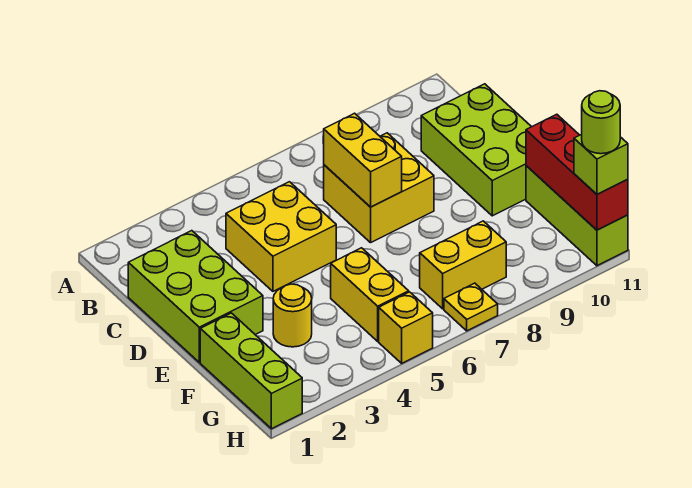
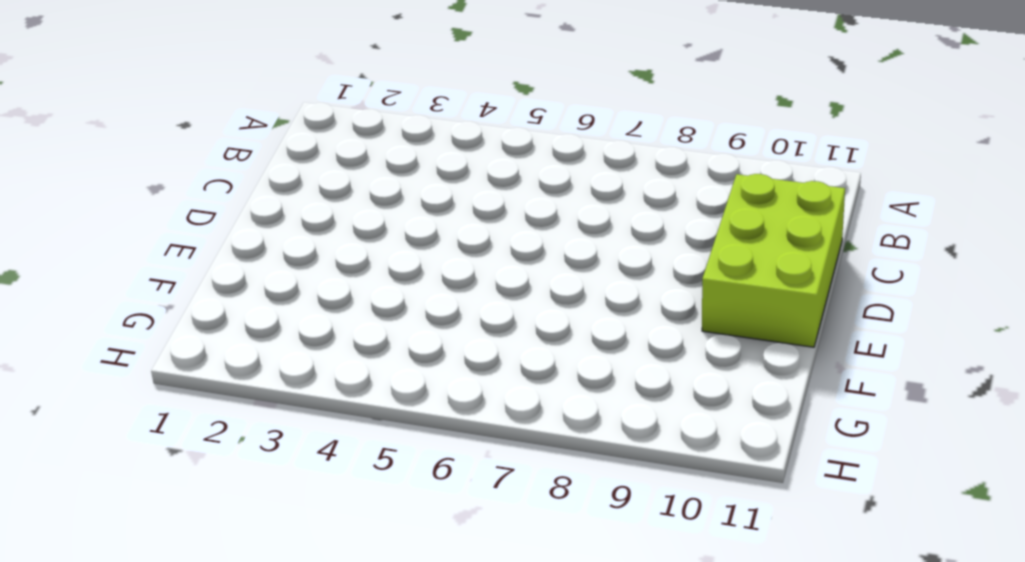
none -> lime 2x3 brick [128,231,263,362]
none -> yellow 2x2 brick [226,182,336,291]
none -> yellow 2x2 brick [324,133,434,243]

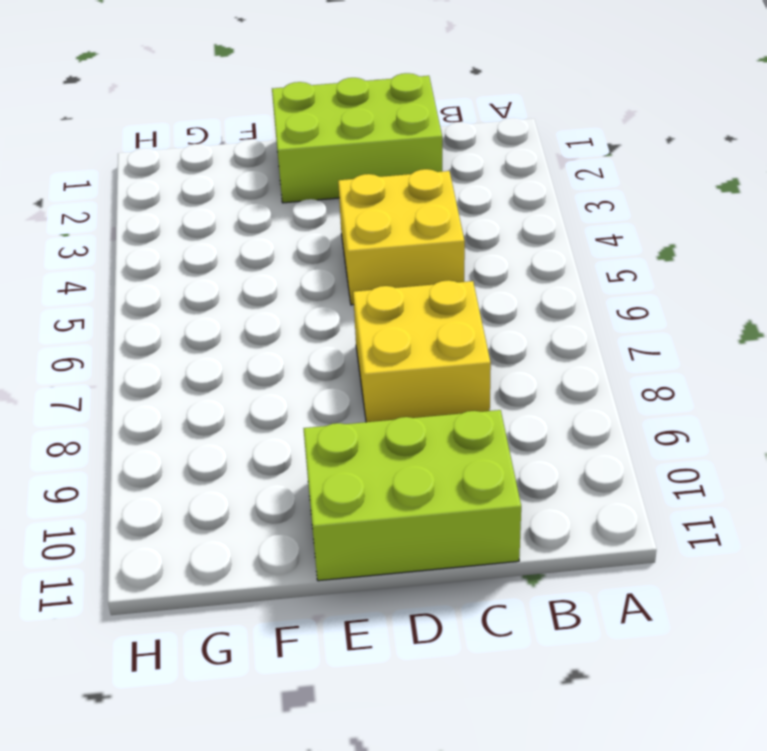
none -> lime 1x3 brick [200,313,302,429]
none -> yellow 1x1 round brick [273,284,312,347]
none -> yellow 1x2 brick [331,248,409,341]

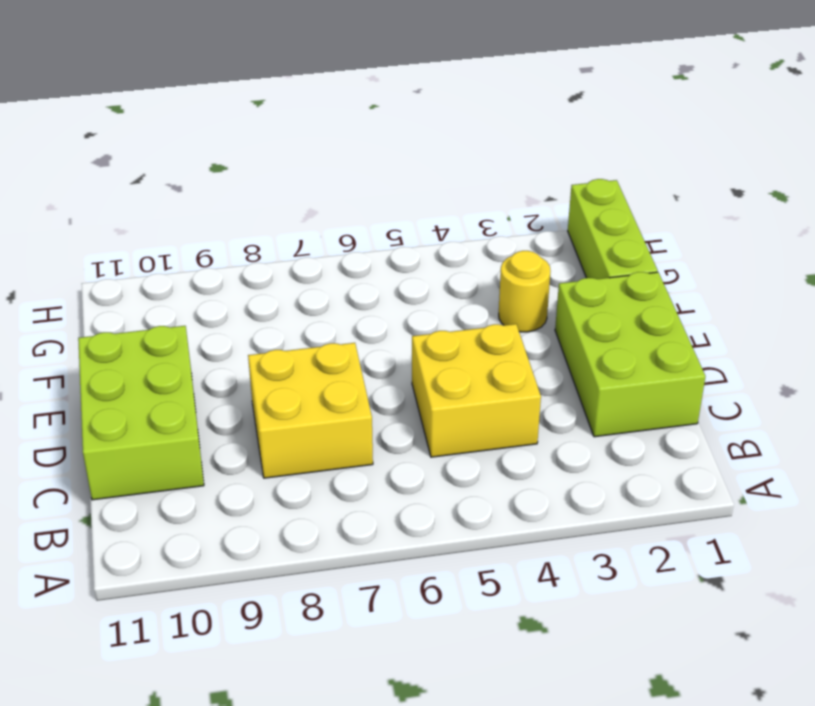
none -> yellow 1x2 brick [331,248,409,341]
none -> lime 1x3 brick [526,166,628,266]
none -> yellow 1x2 brick [420,221,506,309]

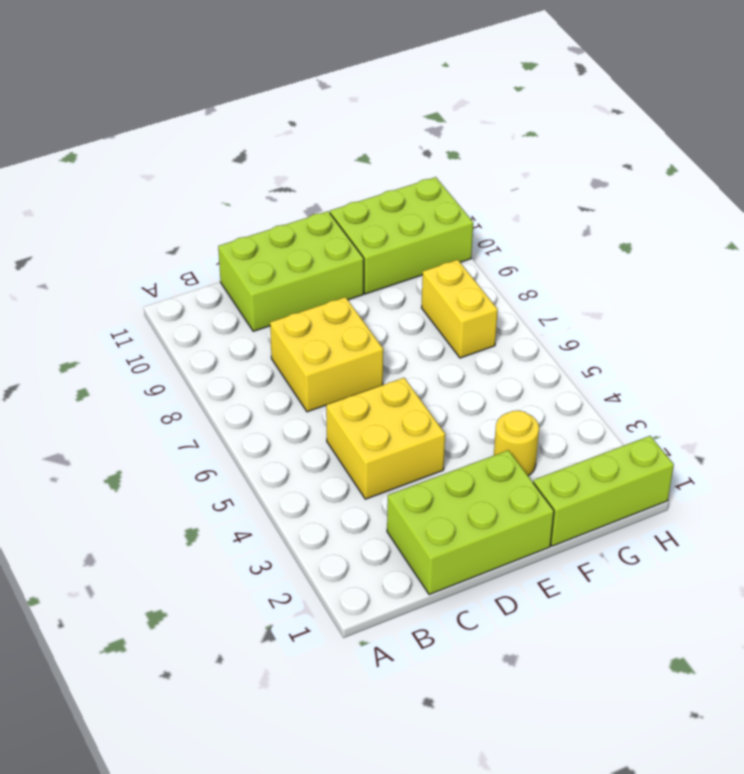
lime 2x3 brick [330,177,473,294] -> lime 1x3 brick [526,166,628,266]
none -> yellow 1x2 brick [331,248,409,341]
none -> yellow 1x1 brick [379,292,433,363]
none -> yellow 1x1 plate [444,283,498,331]

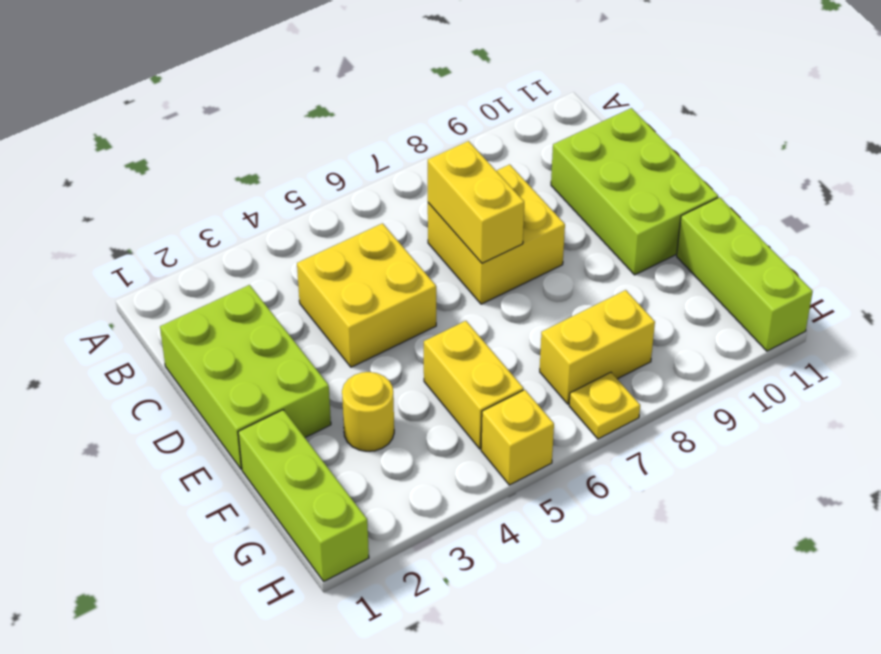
none -> red 1x3 brick [526,114,628,230]
none -> lime 1x1 brick [574,134,628,194]
none -> lime 1x1 round brick [582,91,620,154]

